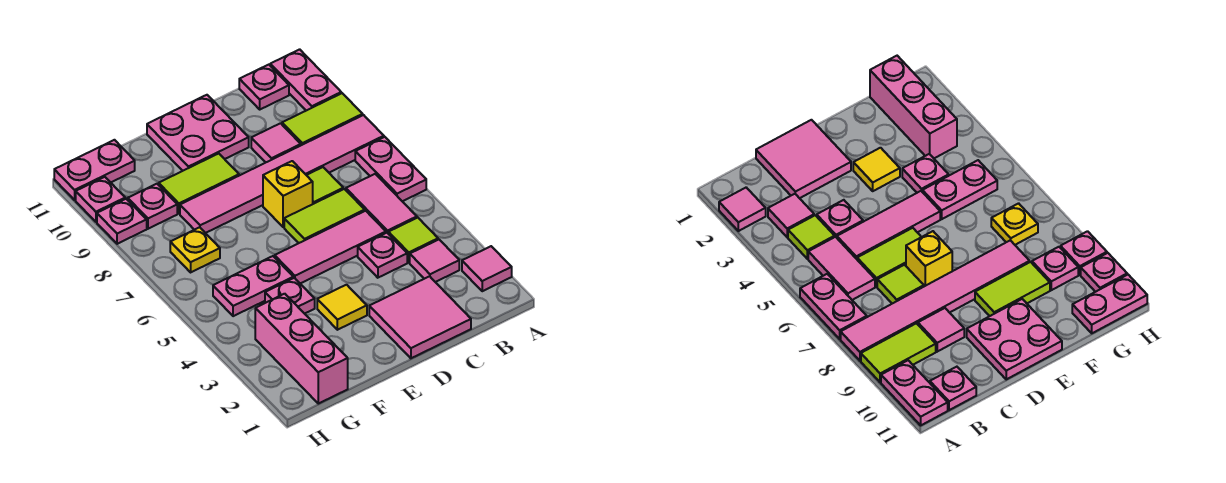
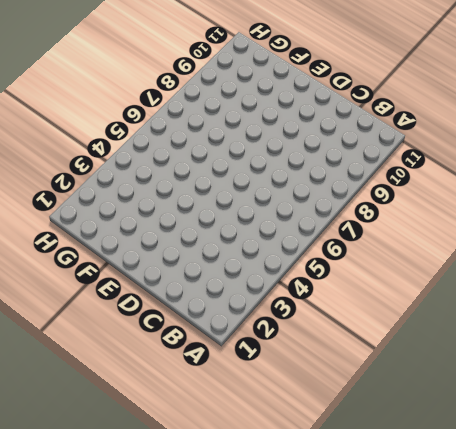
none -> pink 1x1 tile [462,246,512,291]
none -> pink 1x2 plate [355,137,426,201]
none -> pink 1x6 tile [180,115,384,233]

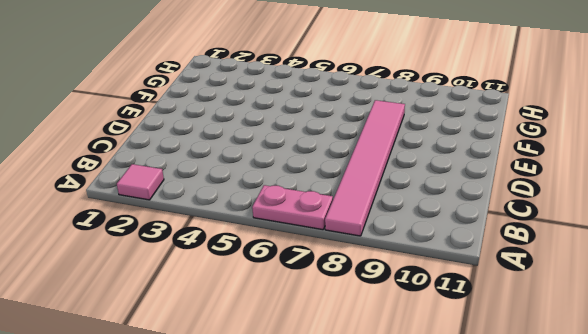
none -> lime 1x2 tile [282,93,363,145]
none -> pink 1x2 plate [270,49,341,111]
none -> pink 1x1 tile [410,240,459,282]

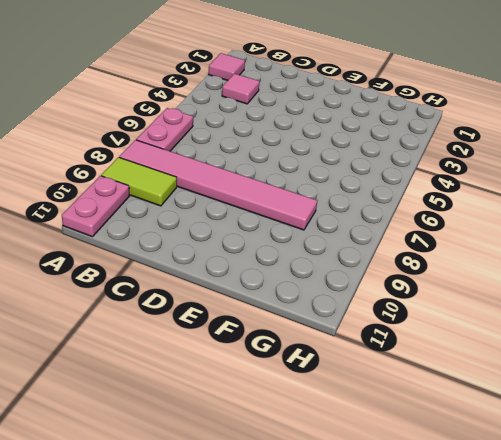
none -> lime 1x1 tile [388,218,438,262]
none -> pink 1x2 tile [346,174,417,233]
none -> pink 1x1 plate [239,65,289,109]

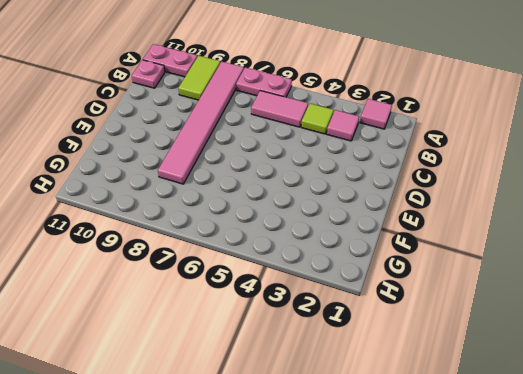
none -> pink 2x2 tile [369,276,471,358]
none -> pink 1x1 plate [358,233,407,278]
none -> pink 1x3 tile [275,211,386,283]

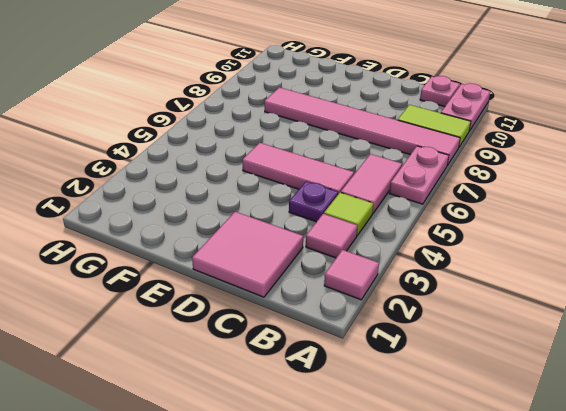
purple 1x1 plate [289,181,338,222] -> pink 1x1 plate [358,233,407,278]
none -> lime 1x2 tile [284,189,365,243]
none -> lime 1x1 tile [307,167,343,204]
none -> pink 1x1 tile [251,123,301,163]

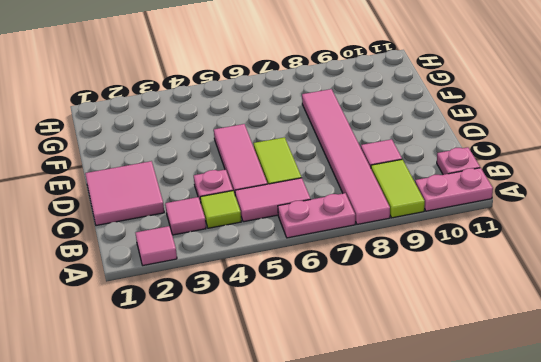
none -> lime 1x1 tile [307,167,343,204]
none -> yellow 1x1 brick [263,161,313,227]
none -> pink 2x2 plate [147,95,249,171]

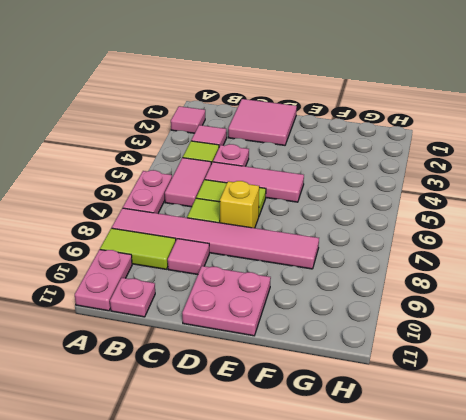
none -> yellow 1x1 tile [317,285,367,330]
none -> lime 1x2 tile [159,154,239,214]
none -> pink 1x1 plate [265,278,315,314]

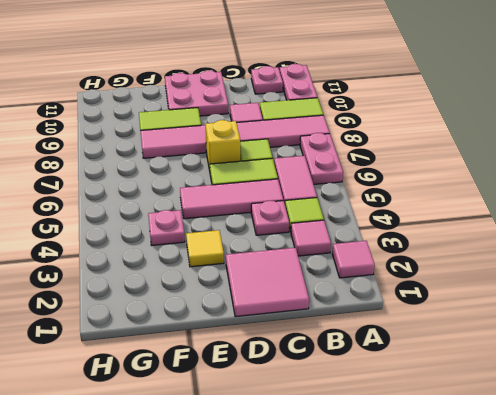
none -> pink 1x2 plate [213,256,293,316]
none -> pink 1x3 brick [255,294,348,404]
none -> yellow 1x1 plate [170,227,220,272]

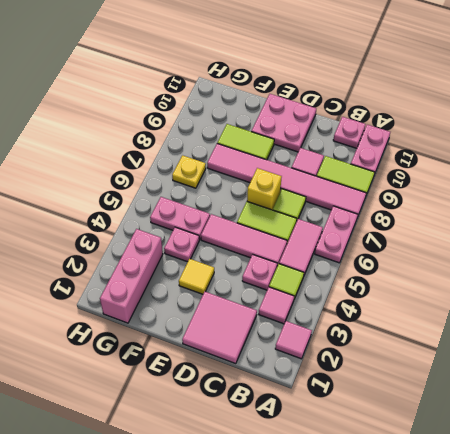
none -> pink 1x1 plate [128,184,177,229]
none -> pink 1x2 plate [54,140,135,200]
none -> pink 1x1 plate [97,199,147,244]

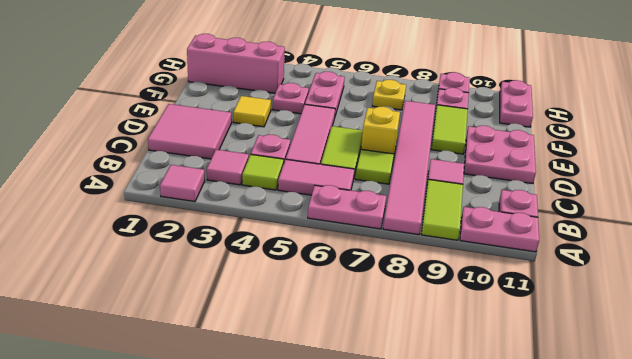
none -> pink 1x1 plate [76,177,125,222]

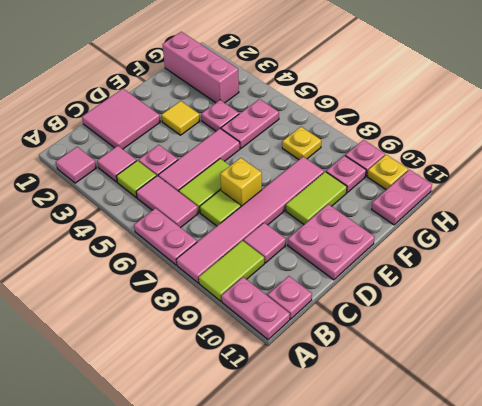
yellow 1x1 plate [367,155,408,190] -> pink 1x1 plate [76,177,125,222]

